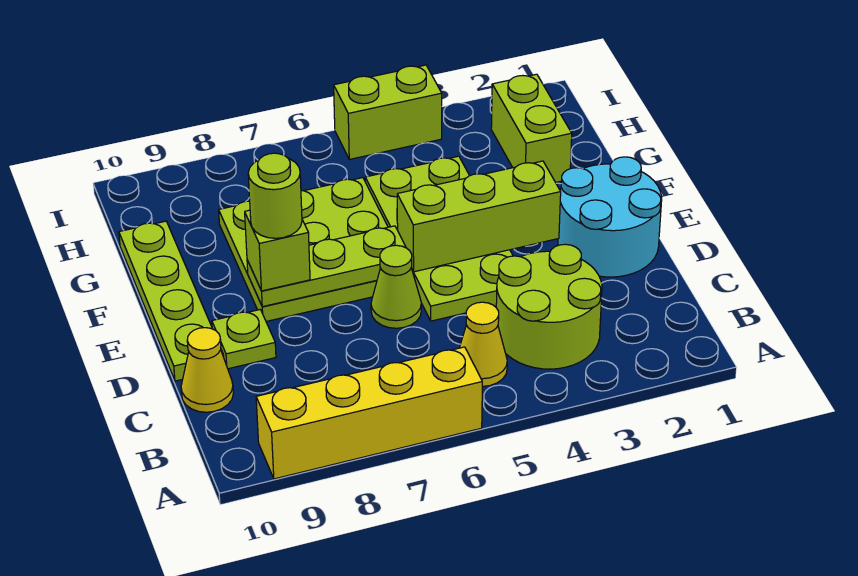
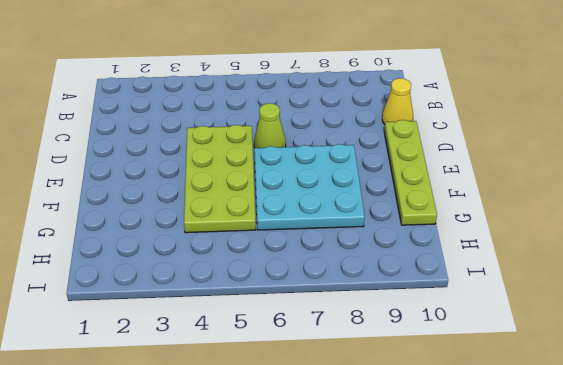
cyan 3x3 plate [254,144,365,230] -> lime 3x3 plate [219,178,388,321]
none -> yellow 1x4 brick [256,347,482,479]
none -> lime 2x2 round brick [496,244,602,369]
none -> yellow 1x1 cone [460,302,507,386]

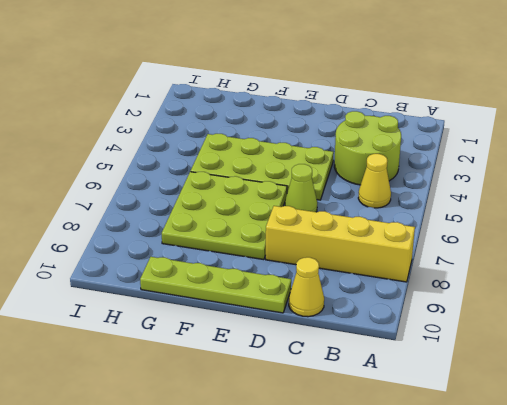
yellow 1x4 brick [266,206,415,282] -> yellow 1x4 brick turned to [256,347,482,479]
none -> cyan 2x2 round brick [558,157,662,277]
none -> lime 1x1 plate [212,310,276,369]
none -> lime 1x2 brick [491,74,572,183]

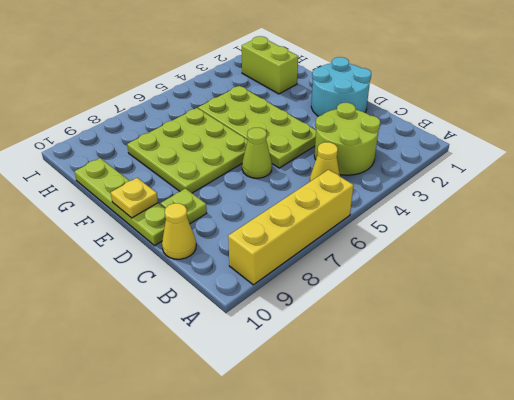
yellow 1x1 plate [111,178,158,218] -> none
none -> lime 1x2 brick [334,65,442,159]
none -> lime 1x3 brick [397,161,561,272]
none -> lime 1x3 plate [247,226,406,307]

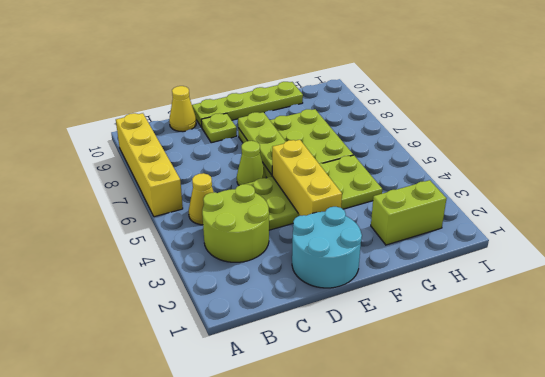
yellow 1x3 brick [272,140,342,216] -> lime 1x3 brick [397,161,561,272]
none -> lime 1x2 brick [334,65,442,159]
none -> lime 1x1 brick [245,210,310,291]
none -> lime 1x1 round brick [248,153,302,238]

